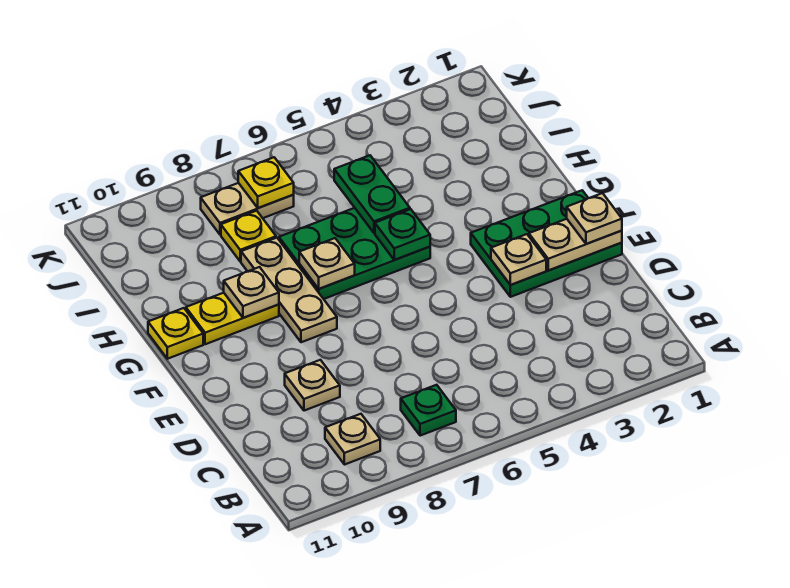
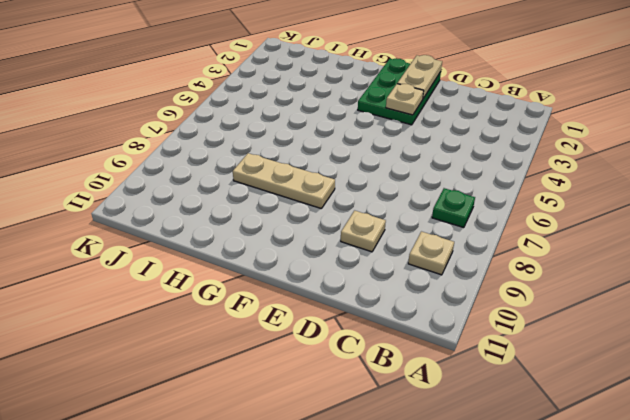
none -> green 2x3 plate [279,208,430,299]
none -> yellow 1x2 plate [186,293,279,344]
none -> yellow 1x1 plate [148,308,203,359]

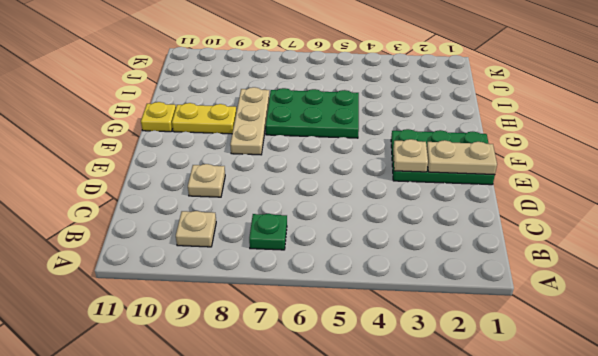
none -> yellow 1x1 plate [221,211,276,261]
none -> tan 1x2 plate [201,183,294,234]
none -> green 1x1 plate [375,209,430,260]

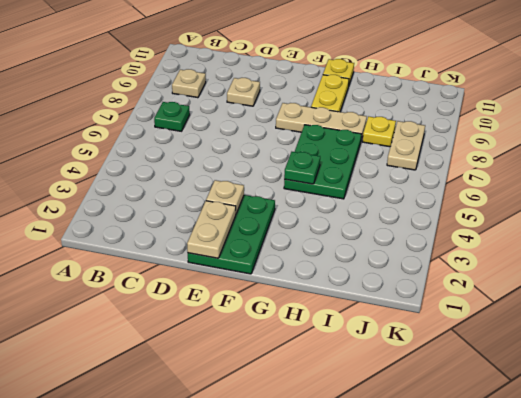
none -> tan 1x1 plate [299,238,355,289]
none -> tan 1x1 plate [224,267,279,318]
none -> green 1x2 plate [334,155,410,233]

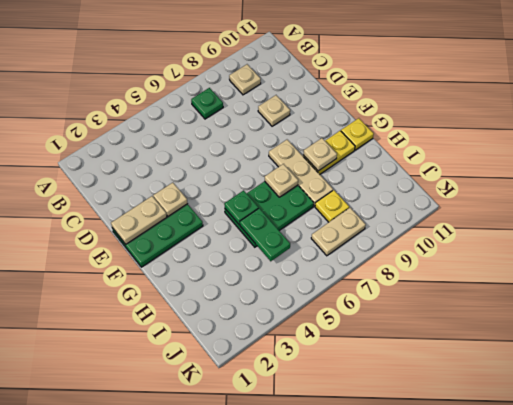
none -> yellow 1x1 plate [238,157,294,208]
none -> tan 1x1 plate [567,193,622,244]

